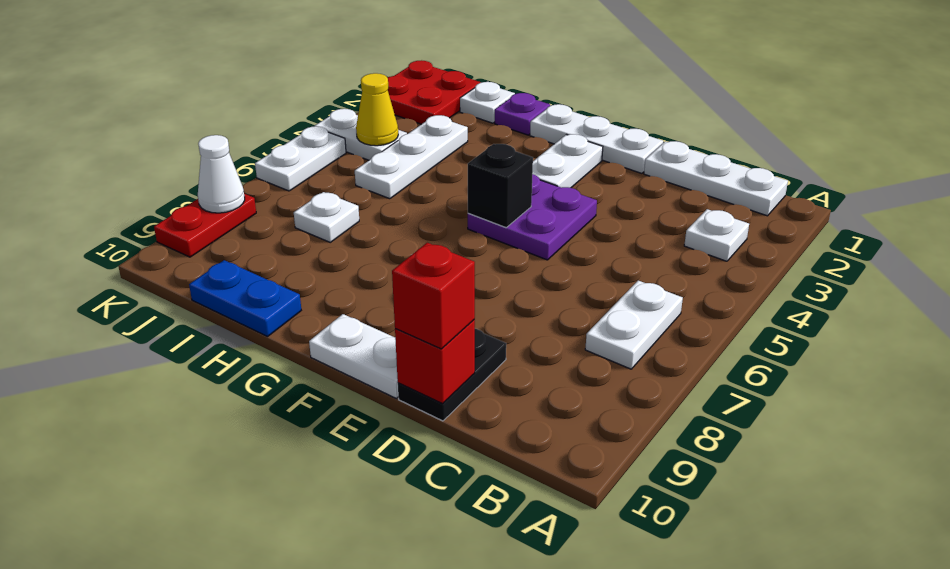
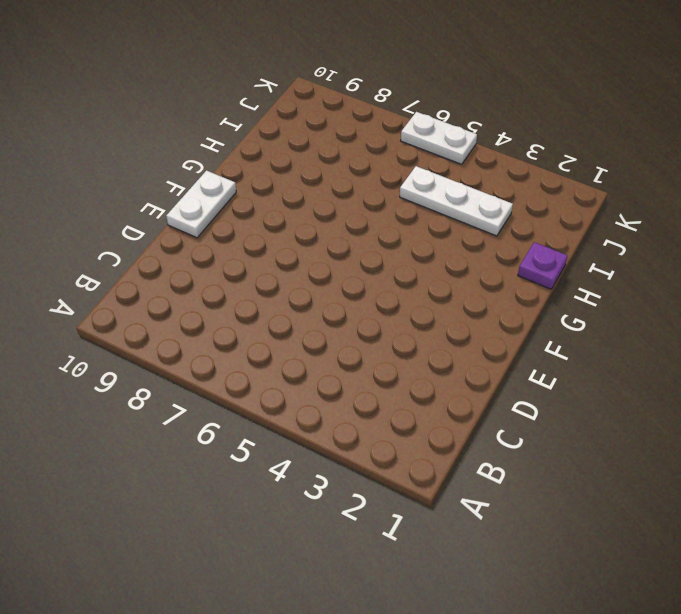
none -> white 1x3 plate [644,141,788,216]
none -> white 1x1 plate [684,209,749,261]
none -> white 1x2 plate [585,281,683,369]

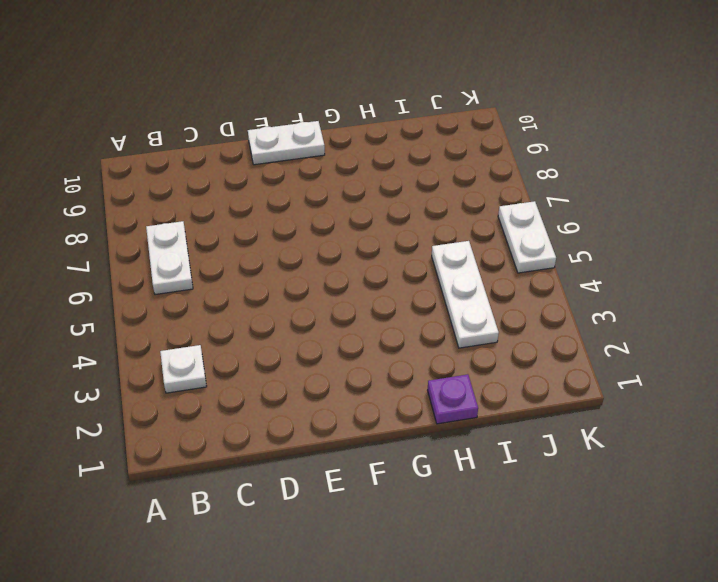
none -> white 1x3 plate [644,141,788,216]
none -> black 1x2 plate [398,329,506,421]
none -> white 1x3 plate [530,104,663,173]

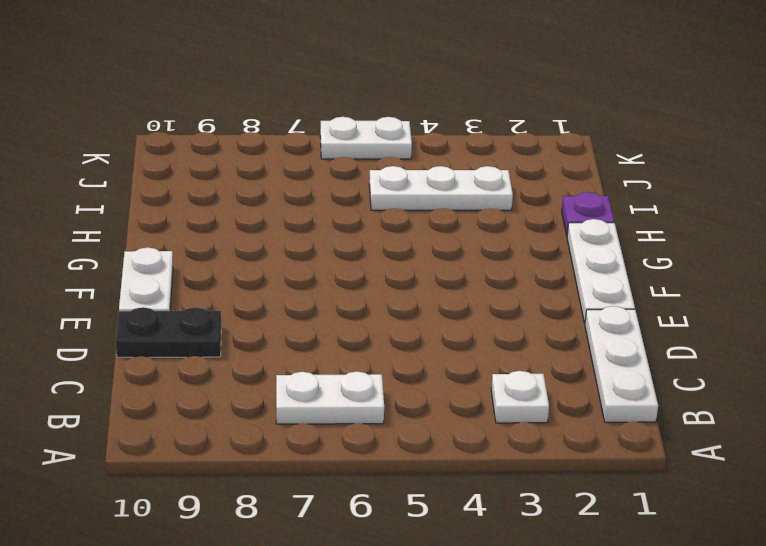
none -> purple 2x2 plate [468,174,597,260]
none -> white 1x2 plate [532,134,603,188]
none -> blue 1x2 plate [189,260,301,337]

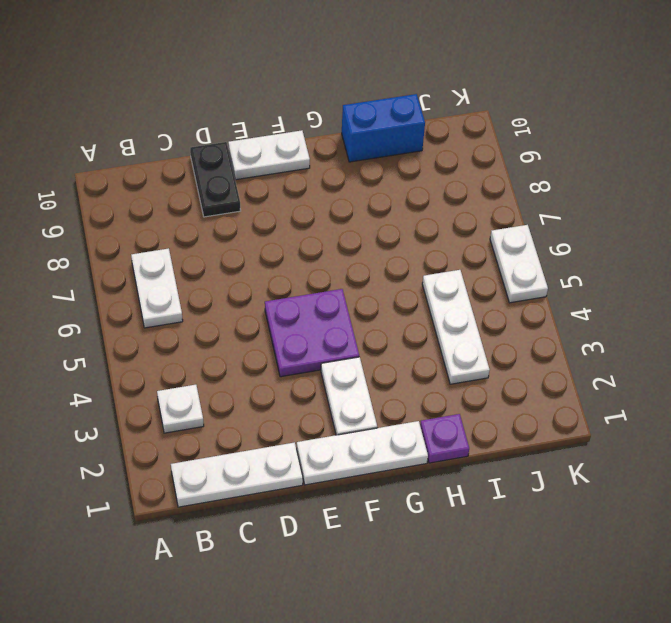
blue 1x2 brick [342,94,425,162] -> blue 1x2 plate [189,260,301,337]
none -> white 1x1 plate [460,82,515,123]
none -> white 1x1 plate [294,192,359,242]
none -> red 2x2 plate [388,60,481,124]

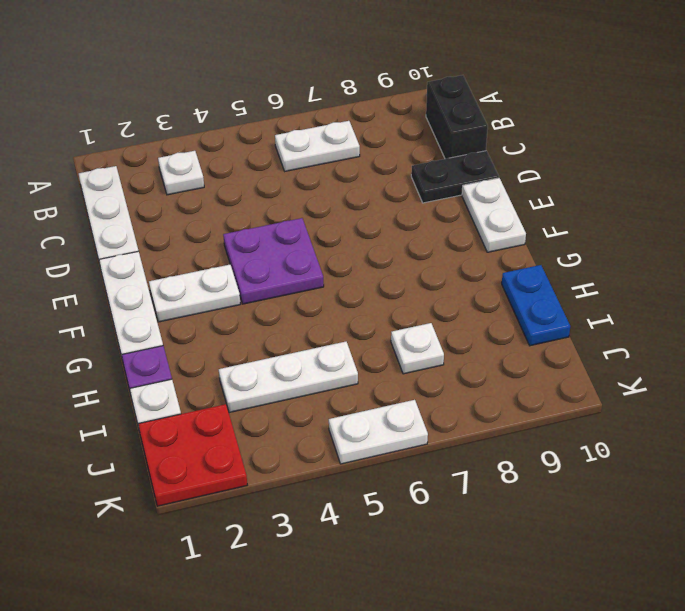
black 1x2 brick [426,75,488,159] -> none
none -> white 1x2 plate [314,109,407,160]
none -> red 1x2 plate [154,194,256,257]
none -> red 1x1 brick [395,320,475,404]

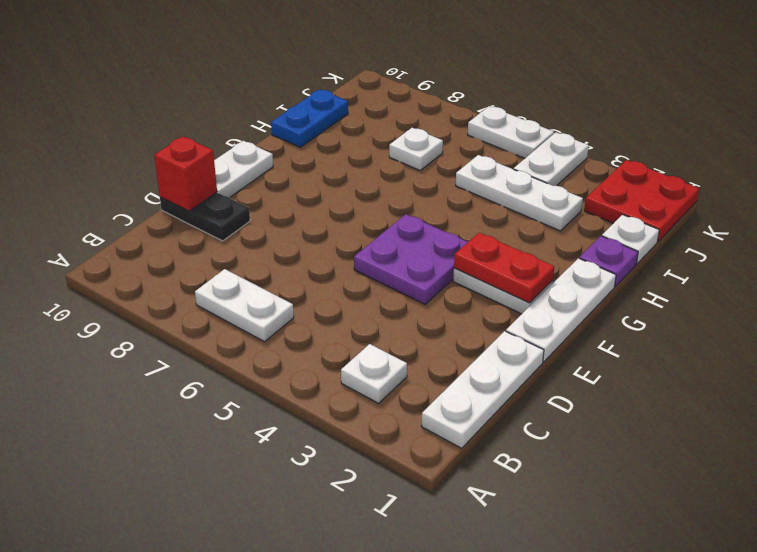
red 1x2 plate [454,233,554,303] -> red 1x2 plate moved to [154,194,256,257]
none -> black 1x1 brick [468,144,533,228]
none -> yellow 1x1 cone [356,73,398,146]
none -> white 1x1 cone [198,135,245,213]

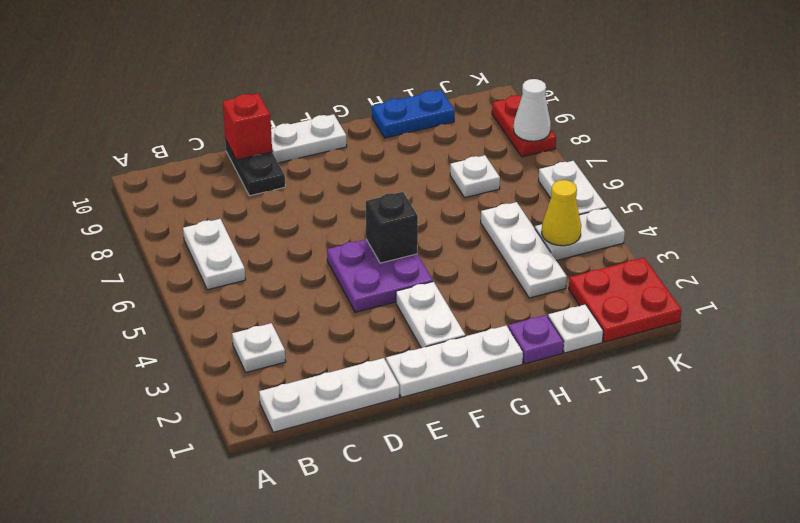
none -> red 1x1 brick [392,243,475,349]

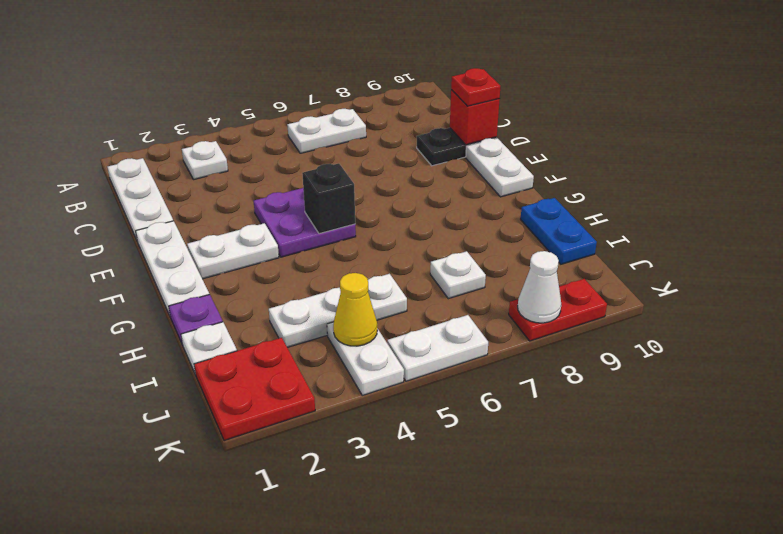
red 1x1 plate [451,68,500,106] -> red 1x1 brick [392,243,475,349]

